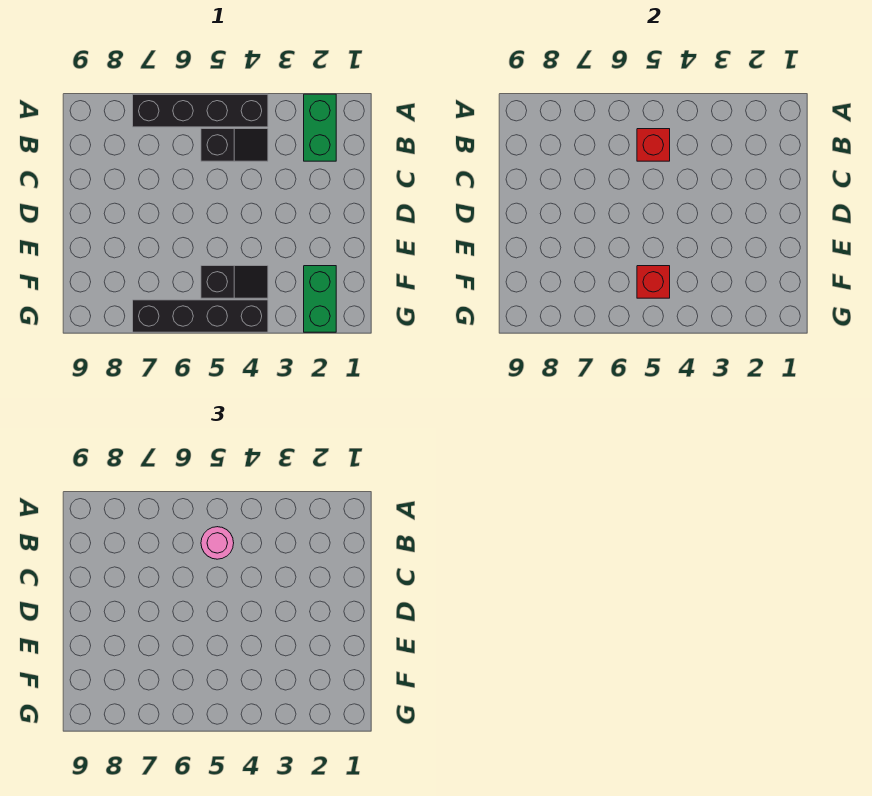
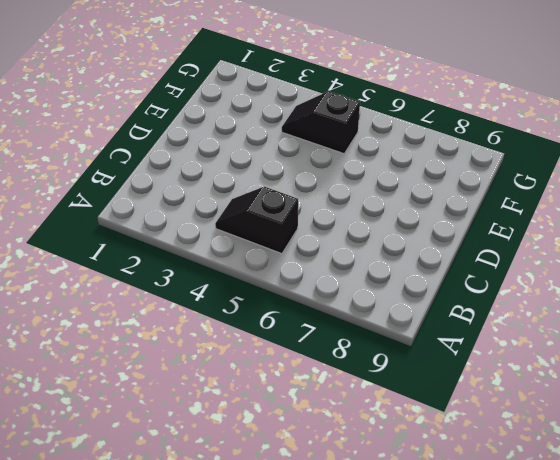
none -> green 1x2 brick [304,94,336,161]
none -> black 1x4 brick [133,94,268,127]

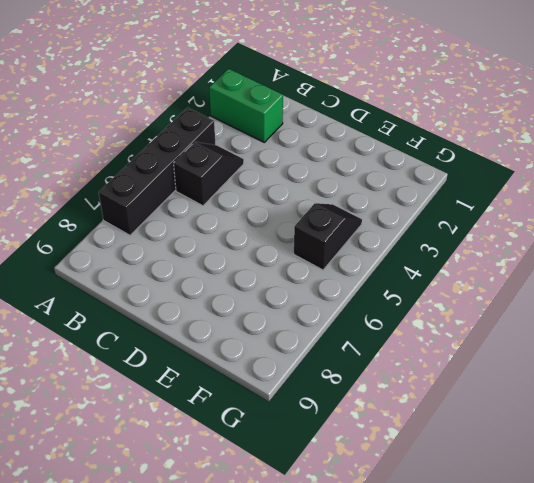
none -> green 1x2 brick [304,266,336,332]
none -> black 1x4 brick [133,300,268,332]

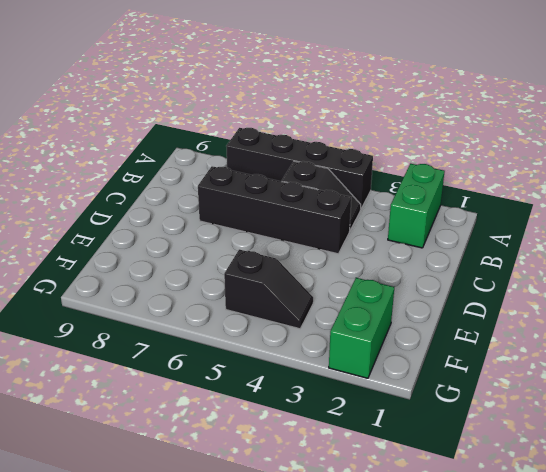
black 1x4 brick [198,166,351,254] -> black 1x4 brick moved to [133,300,268,332]
none -> red 1x1 brick [637,129,670,161]
none -> red 1x1 brick [637,266,670,298]

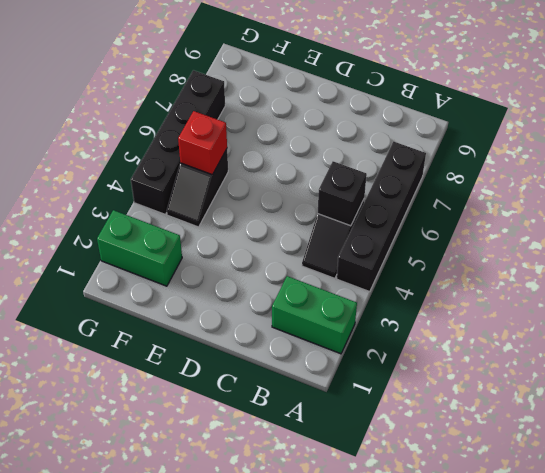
black 1x1 brick [318,161,367,226] -> red 1x1 brick [637,129,670,161]
none -> pink 1x1 round brick [201,527,234,559]

